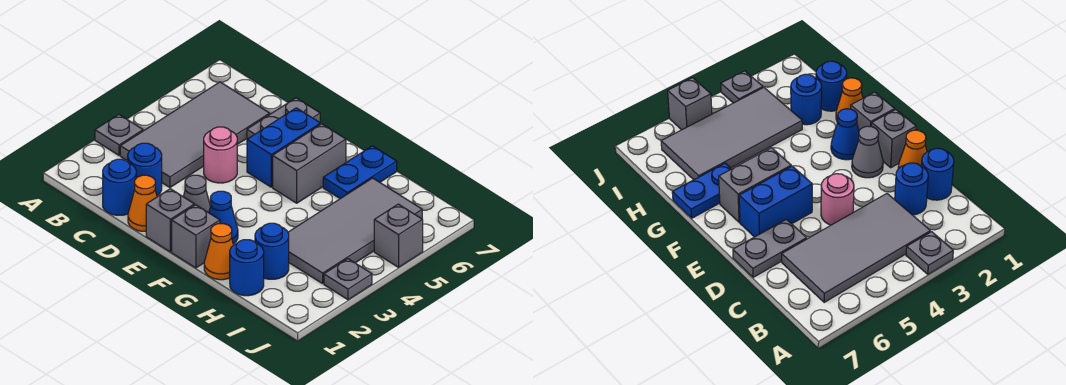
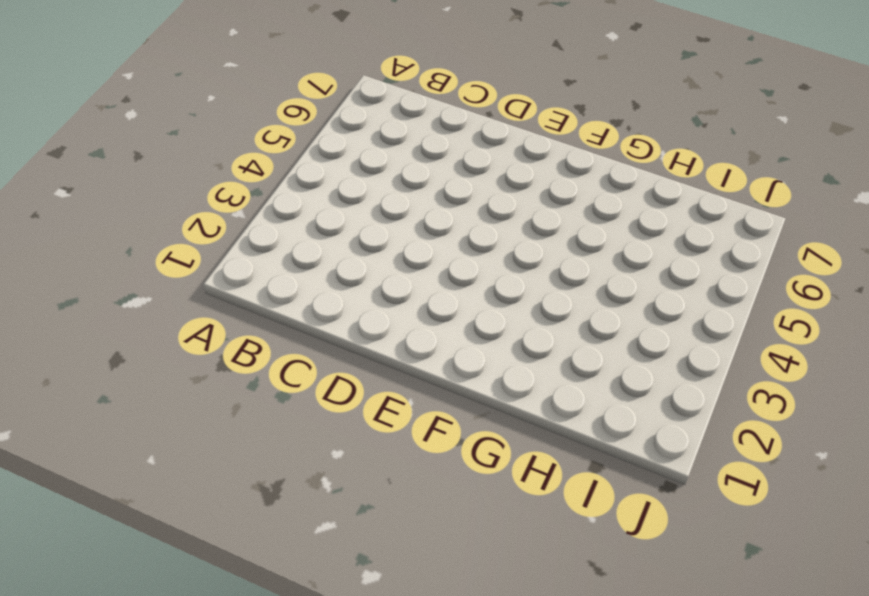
none -> grey 1x1 plate [95,115,143,155]
none -> grey 2x4 tile [120,82,270,187]
none -> blue 1x1 round brick [103,159,136,215]

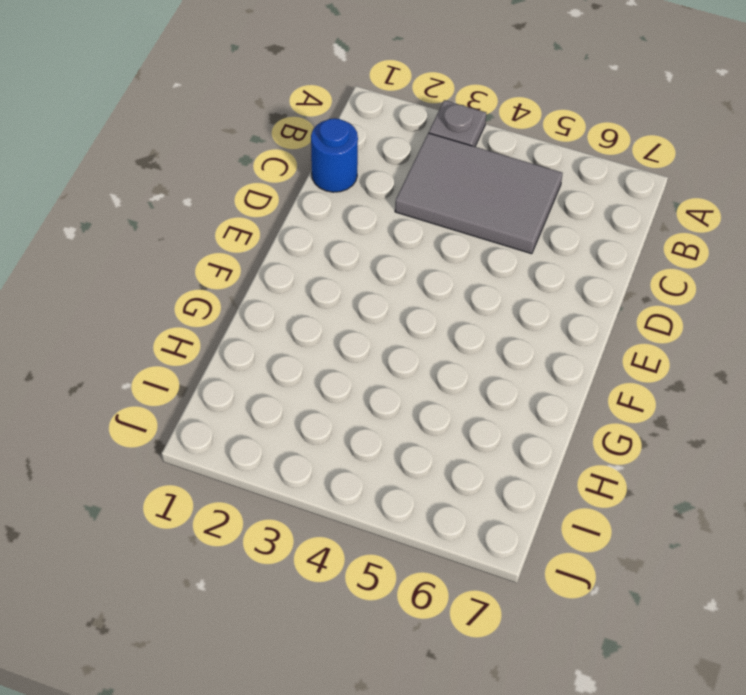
grey 2x3 tile [395,133,563,254] -> grey 2x4 tile [120,82,270,187]
none -> blue 1x1 round brick [128,143,162,196]
none -> orange 1x1 cone [128,175,157,231]
none -> pink 1x1 round brick [204,127,237,183]

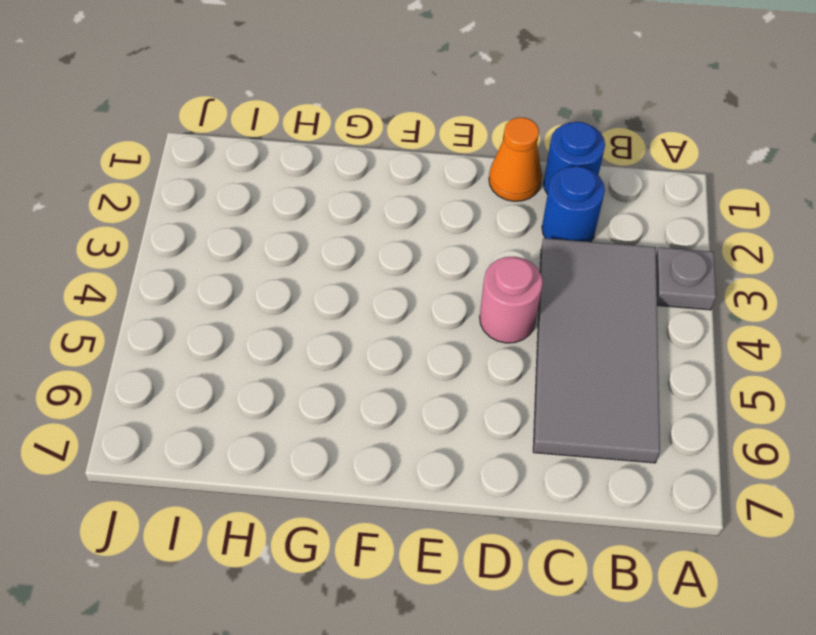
none -> grey 1x2 plate [247,98,320,139]
none -> grey 1x1 brick [146,189,194,252]
none -> grey 1x1 cone [183,175,210,213]

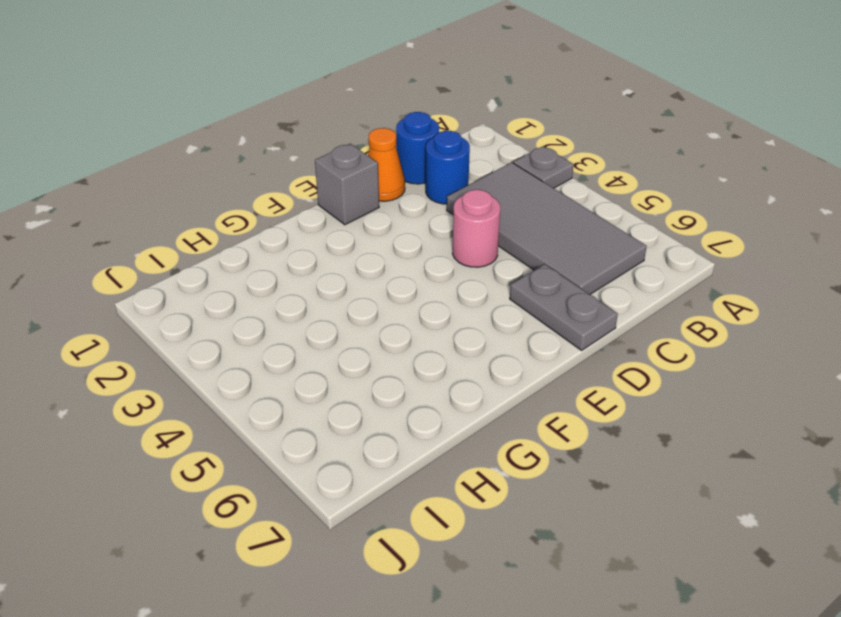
none -> grey 1x1 cone [183,175,210,213]
none -> blue 1x2 brick [247,108,321,187]
none -> grey 1x1 brick [172,205,220,268]

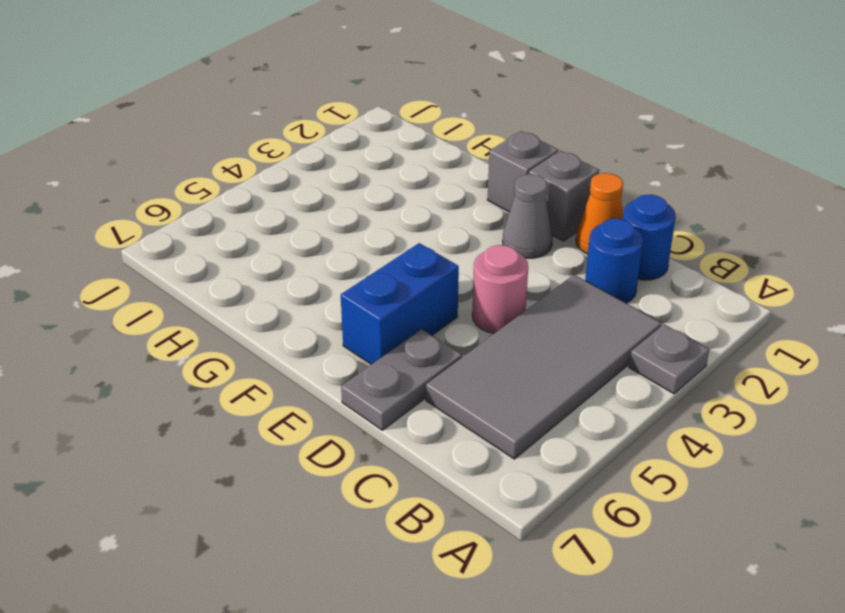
none -> blue 1x1 cone [209,191,238,244]
none -> grey 1x2 brick [273,124,346,203]
none -> orange 1x1 cone [204,224,233,280]

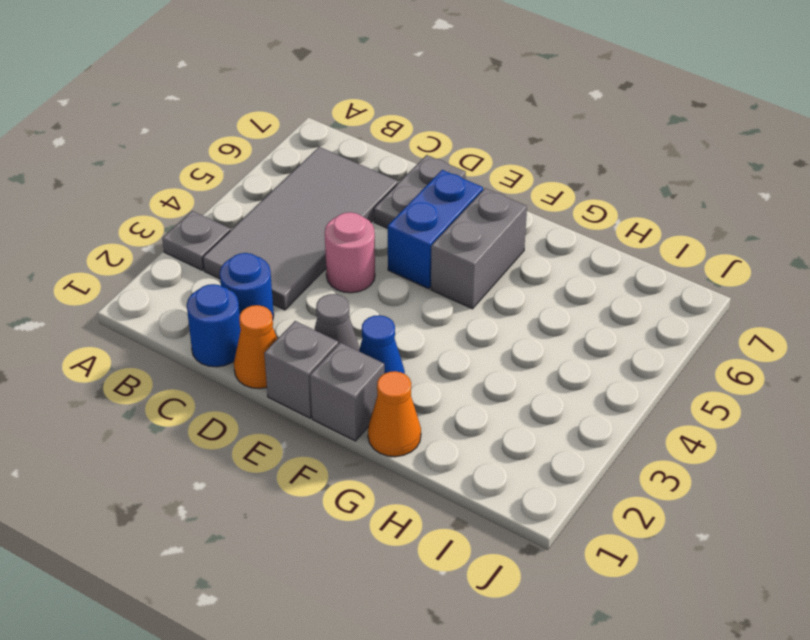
none -> blue 1x2 plate [323,146,397,199]
none -> blue 1x1 round brick [230,240,264,296]
none -> blue 1x1 round brick [255,223,289,279]

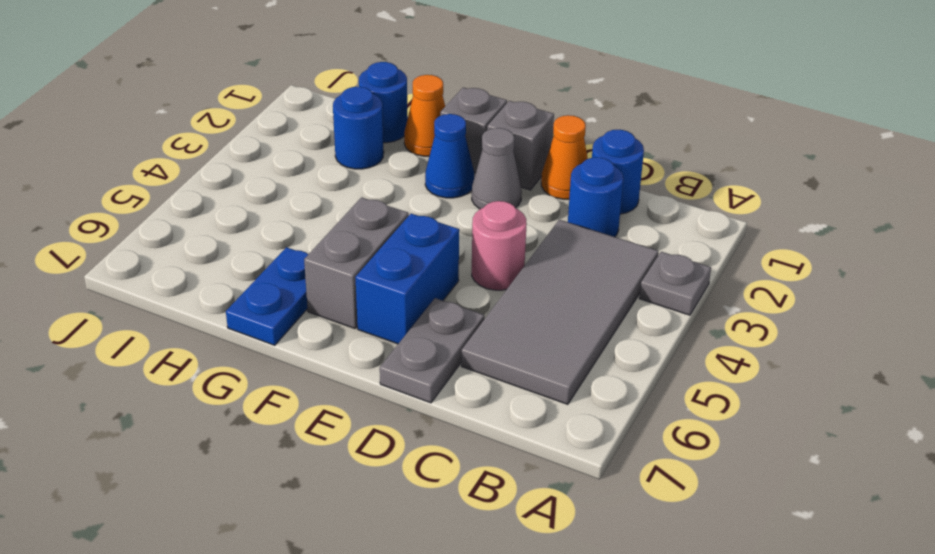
none -> grey 2x4 tile [288,178,422,284]
none -> grey 1x1 plate [324,259,372,300]
none -> grey 1x1 brick [374,204,423,267]

